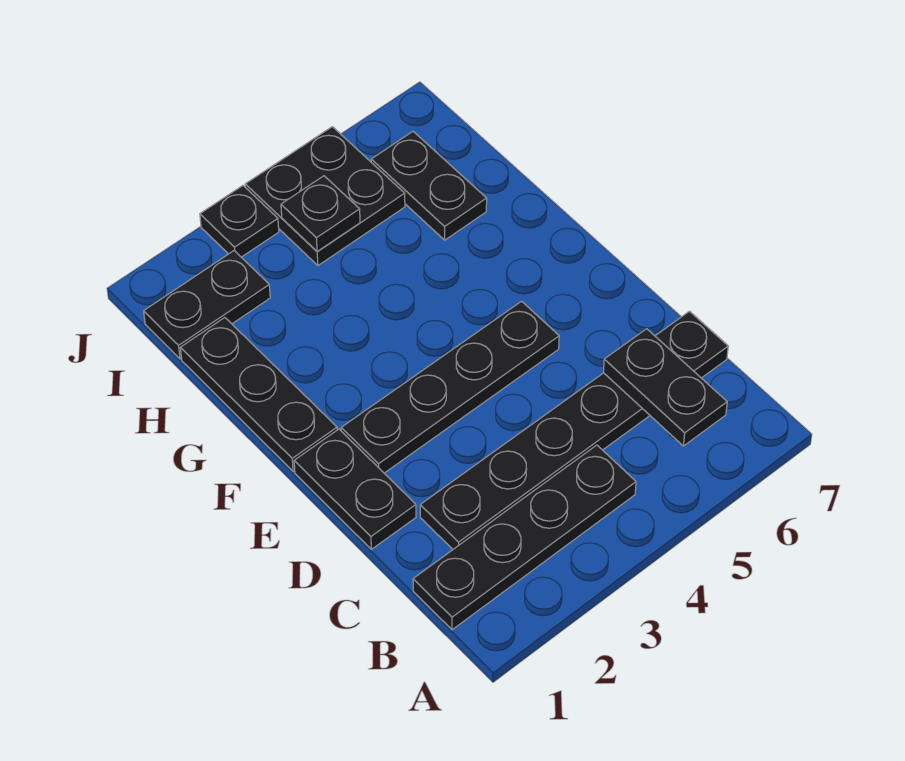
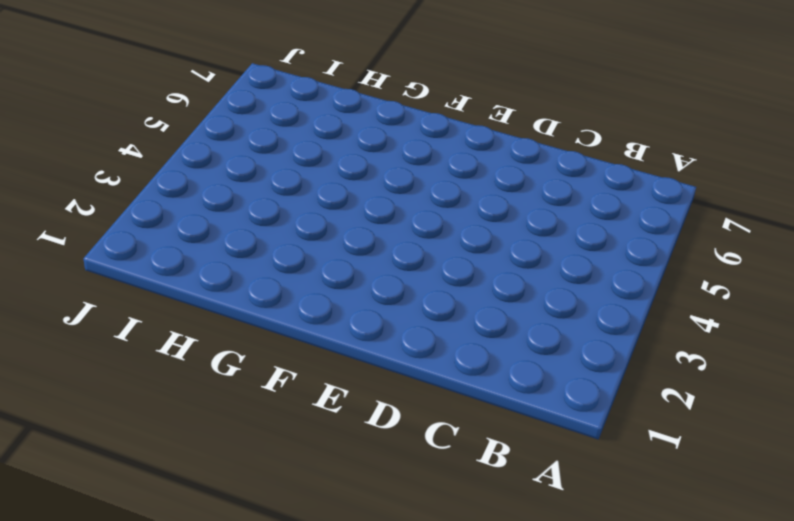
none -> black 1x4 plate [413,445,636,630]
none -> black 1x6 plate [420,311,728,549]

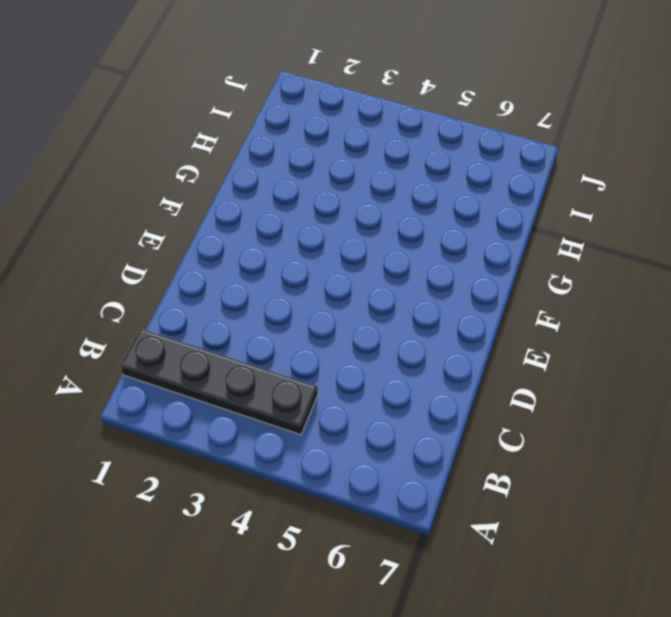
none -> black 1x6 plate [420,311,728,549]
none -> black 1x2 plate [294,429,416,549]

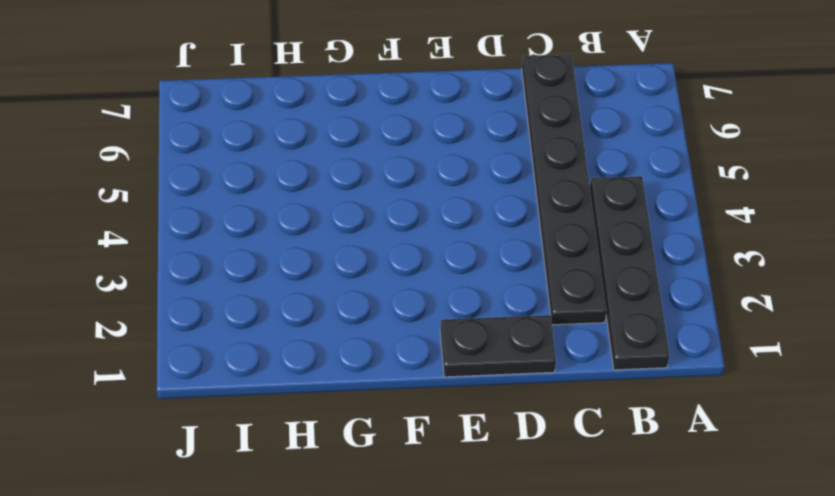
none -> black 1x4 plate [341,301,559,473]
none -> black 1x3 plate [180,318,337,471]

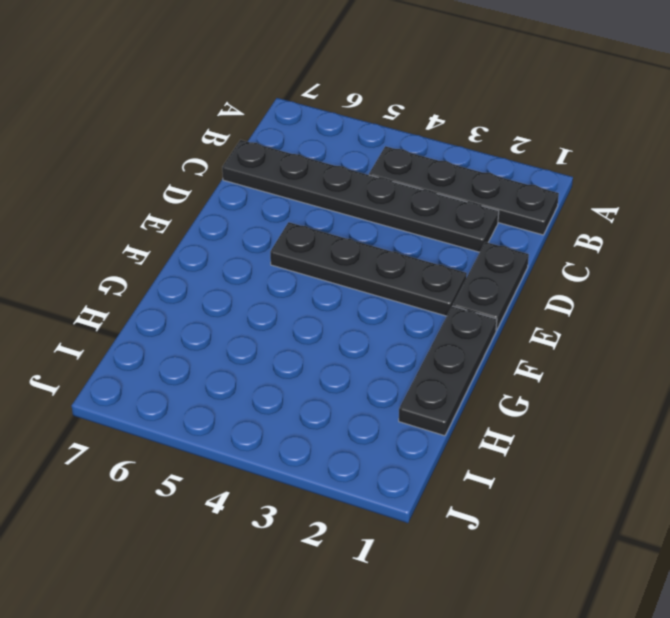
none -> black 1x2 plate [371,132,487,240]
none -> black 1x2 plate [144,251,270,359]

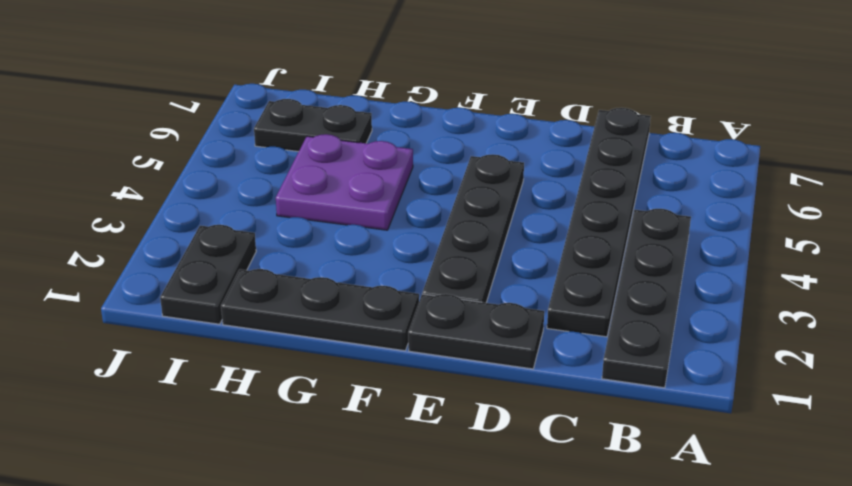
purple 2x2 plate [276,134,413,230] -> none
none -> black 2x2 plate [245,127,405,265]
none -> black 1x1 plate [200,186,279,257]

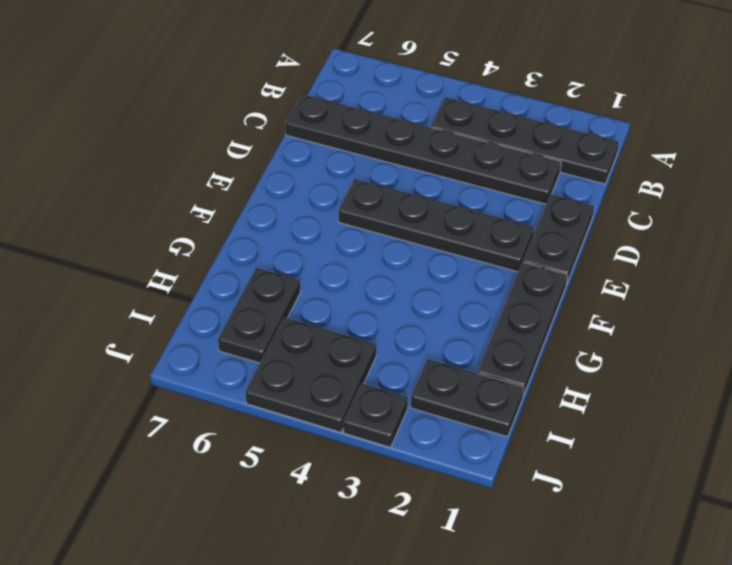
none -> black 1x2 plate [603,329,727,446]
none -> black 1x1 plate [281,176,360,252]

